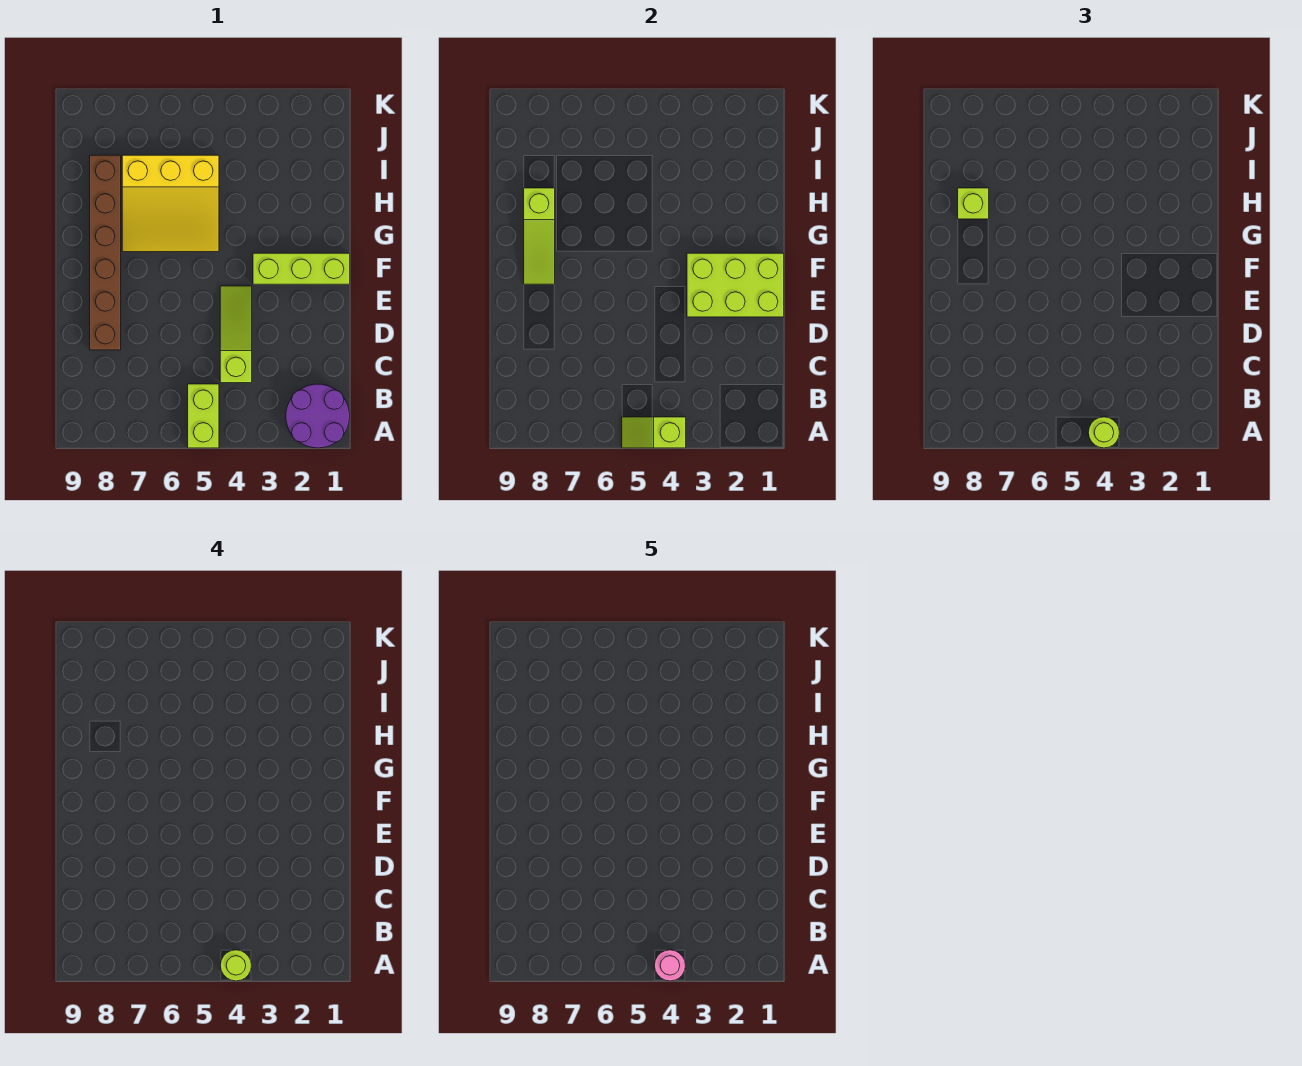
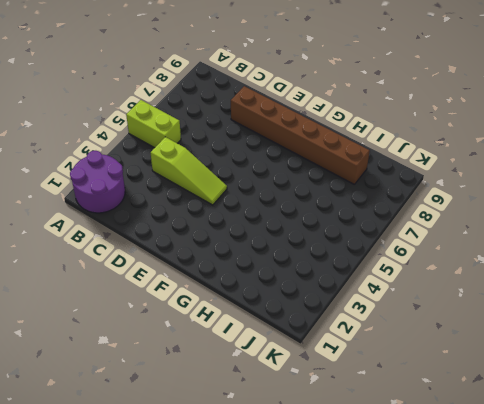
none -> lime 1x3 brick [253,253,350,284]
none -> yellow 3x3 slope [122,155,219,252]
none -> lime 1x2 slope [622,417,686,448]

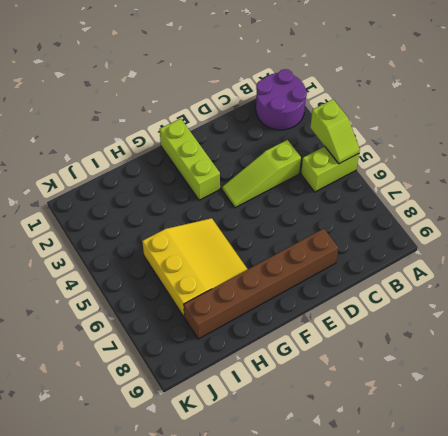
none -> lime 2x3 brick [687,253,784,317]
none -> lime 1x3 slope [524,188,555,284]
none -> lime 1x1 round brick [1088,417,1120,448]

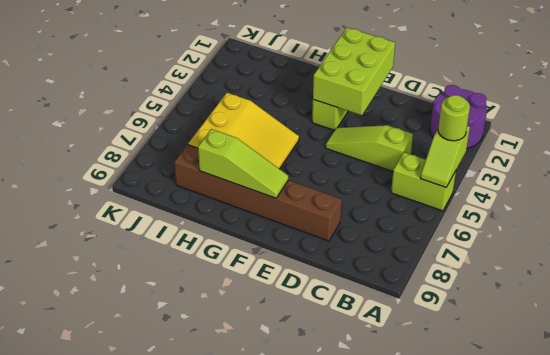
none -> lime 1x1 brick [958,188,989,219]
none -> lime 1x1 round brick [220,950,252,981]
none -> pink 1x1 round brick [654,950,686,981]

